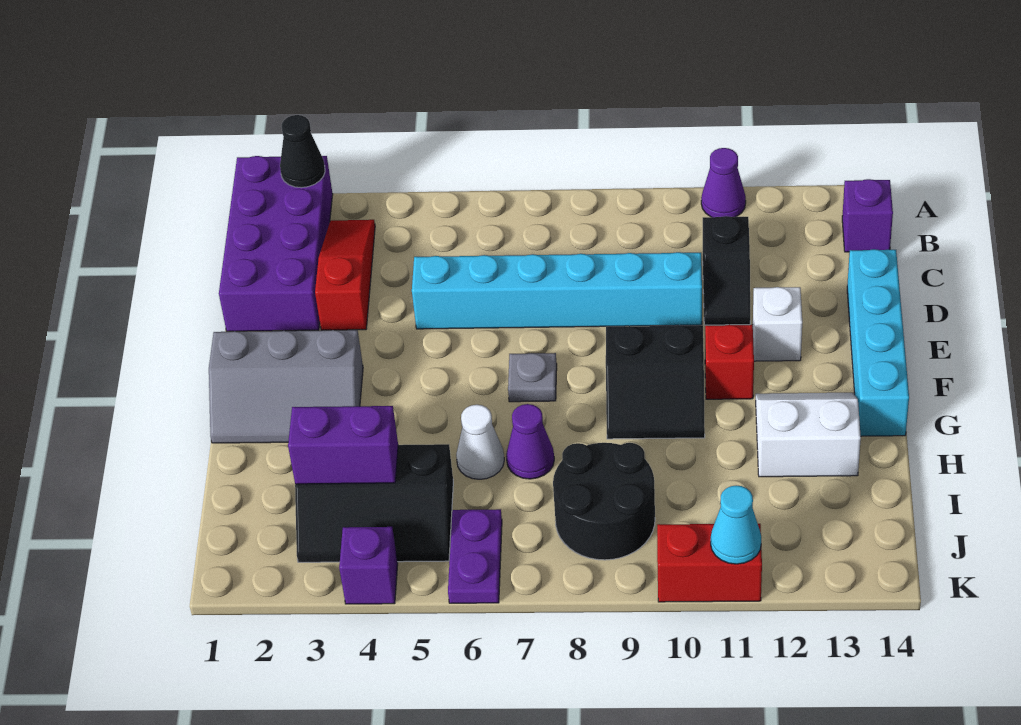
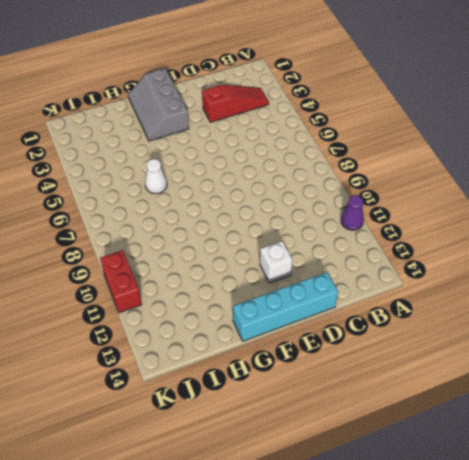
none -> purple 2x4 brick [219,156,333,331]
none -> purple 1x1 brick [842,179,893,252]
none -> black 1x2 slope [703,216,750,325]

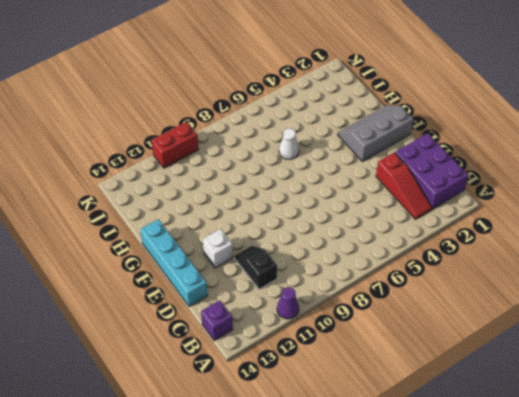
purple 2x3 brick [395,133,468,209] -> purple 2x4 brick [219,156,333,331]
none -> cyan 1x6 brick [412,252,702,329]
none -> grey 1x1 plate [508,353,557,402]
none -> black 2x2 slope [606,325,705,439]

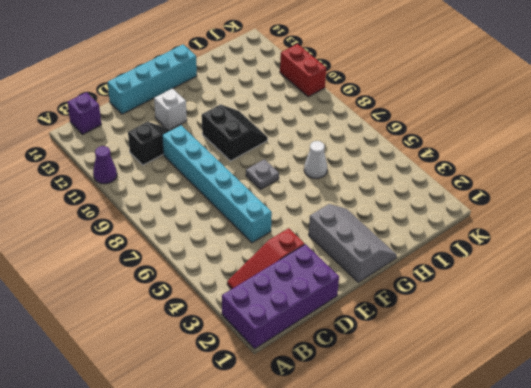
none -> red 1x1 brick [705,325,754,399]
none -> white 2x2 slope [756,393,861,477]
none -> purple 1x1 cone [506,404,554,479]

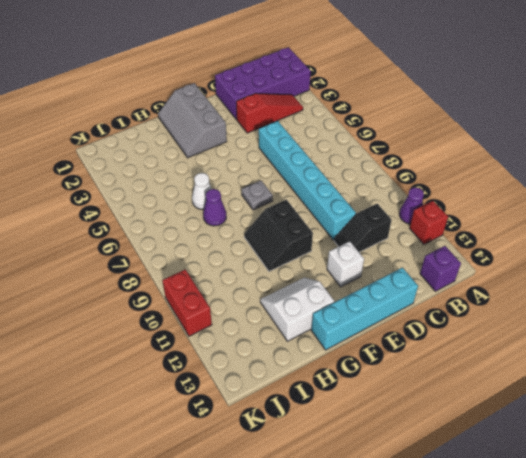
red 1x1 brick [410,201,448,244] -> red 1x1 brick moved to [705,325,754,399]
white 2x2 slope [260,278,334,341] -> white 2x2 slope turned to [756,393,861,477]
none -> black 2x3 slope [295,444,453,562]
none -> black 2x2 round brick [553,443,655,560]
none -> purple 1x2 plate [448,509,502,603]

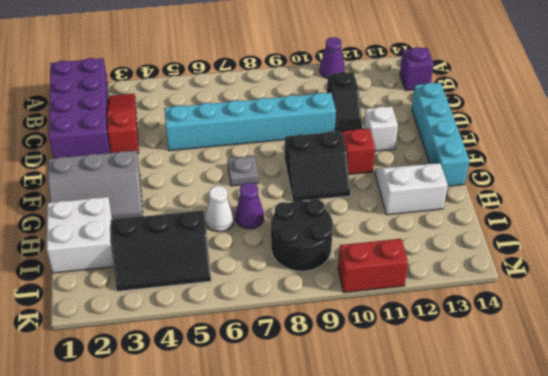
white 2x2 brick [47,197,114,273] -> none
none -> purple 1x2 plate [448,509,502,603]
none -> purple 1x1 brick [339,527,398,604]
none -> black 1x1 cone [280,115,325,188]

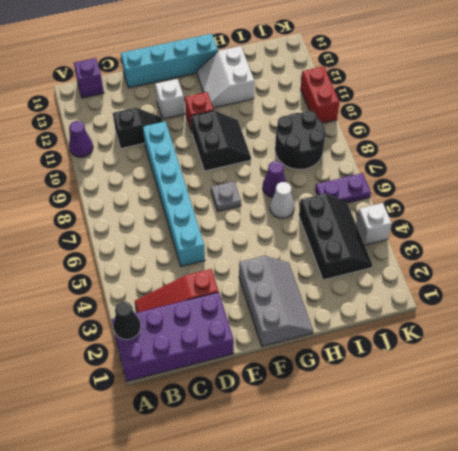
white 1x1 brick [356,203,392,245] -> purple 1x1 brick [339,527,398,604]
none -> purple 1x2 brick [288,406,398,484]
none -> cyan 1x1 cone [711,485,761,564]

